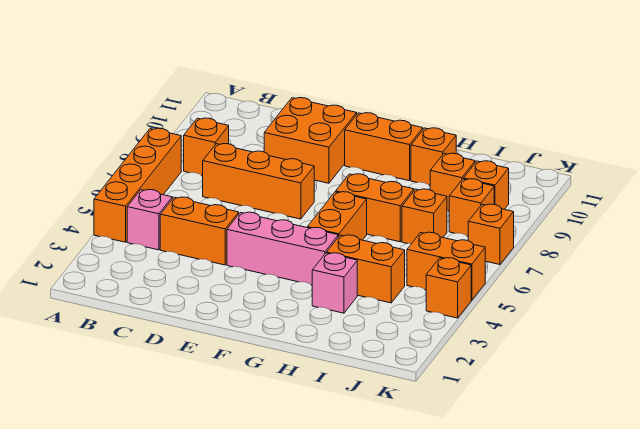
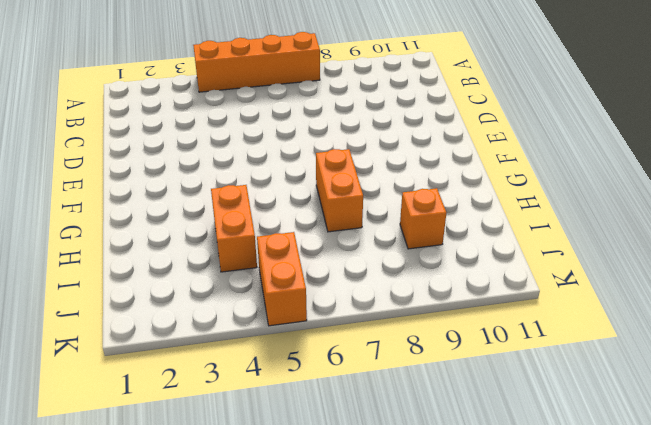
none -> pink 1x1 brick [127,190,172,250]
none -> orange 1x1 brick [184,118,229,176]
none -> orange 1x2 brick [160,197,239,265]

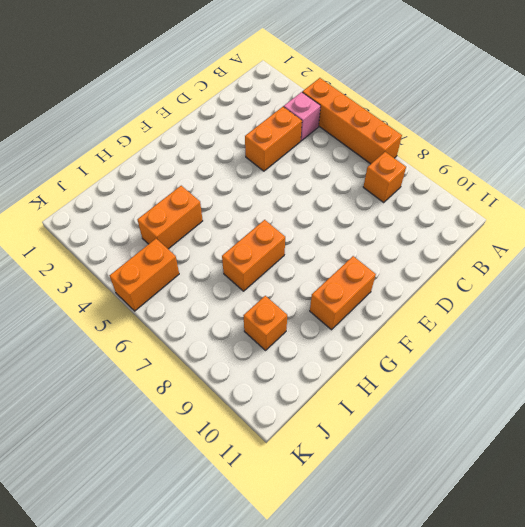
none -> orange 1x3 brick [203,144,314,219]
none -> orange 2x2 brick [264,98,357,183]
none -> pink 1x3 brick [227,212,338,285]

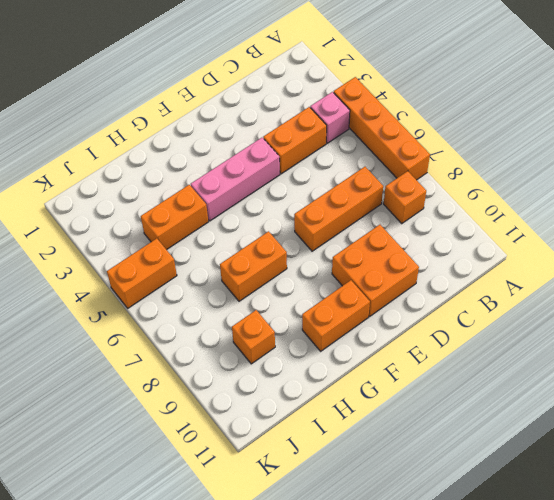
none -> orange 1x2 brick [307,192,367,240]
none -> pink 1x1 brick [312,253,357,313]
none -> orange 1x1 brick [411,128,456,185]

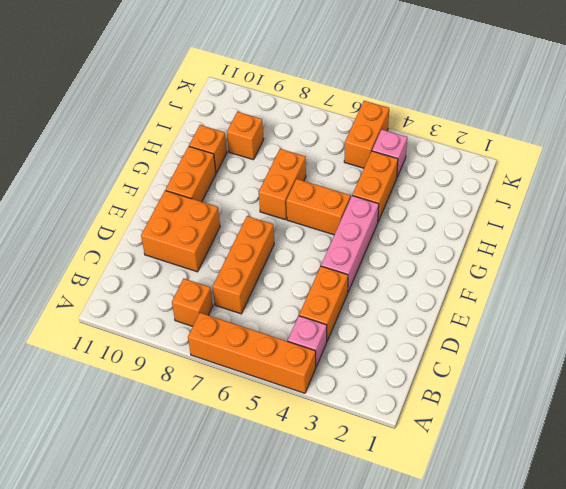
pink 1x1 brick [372,130,407,177] -> pink 1x1 brick moved to [312,253,357,313]
none -> orange 1x1 brick [402,189,447,244]
none -> orange 1x1 brick [449,179,494,236]
none -> orange 1x1 brick [463,161,509,209]

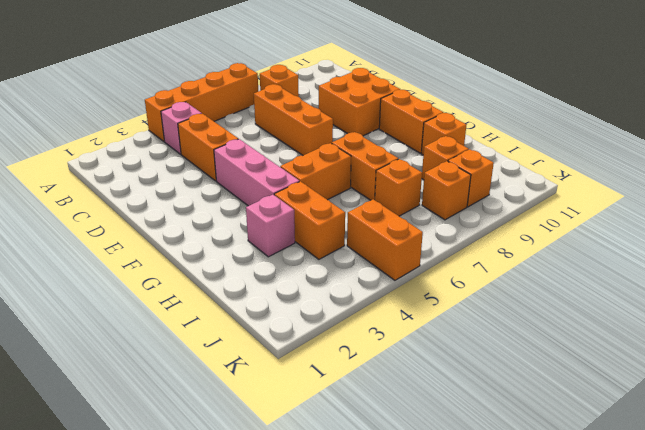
none -> orange 1x1 brick [426,258,471,318]
none -> orange 1x1 brick [468,204,514,265]

